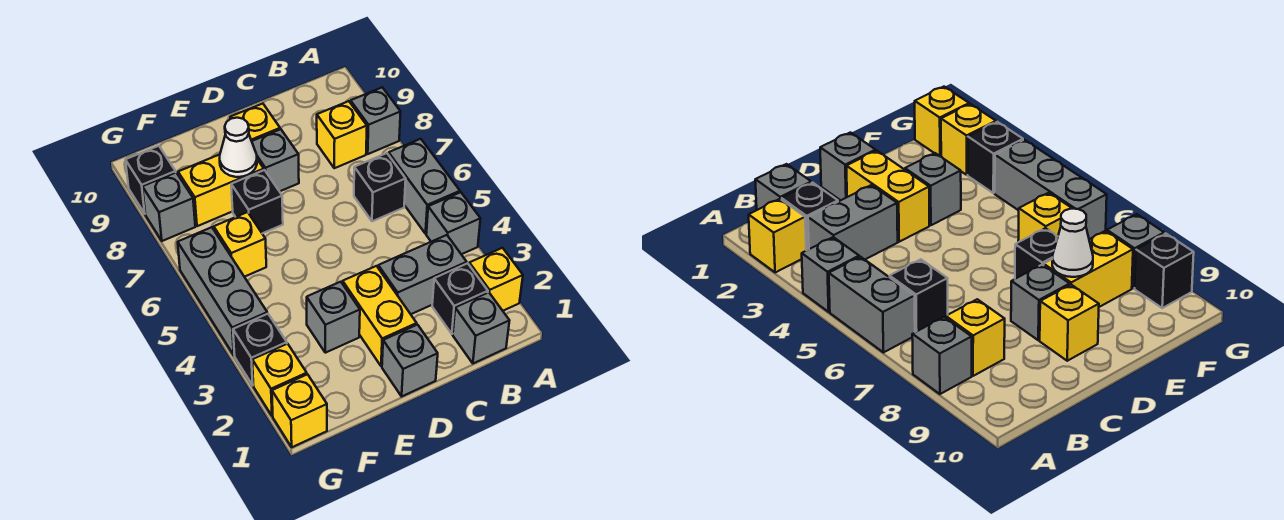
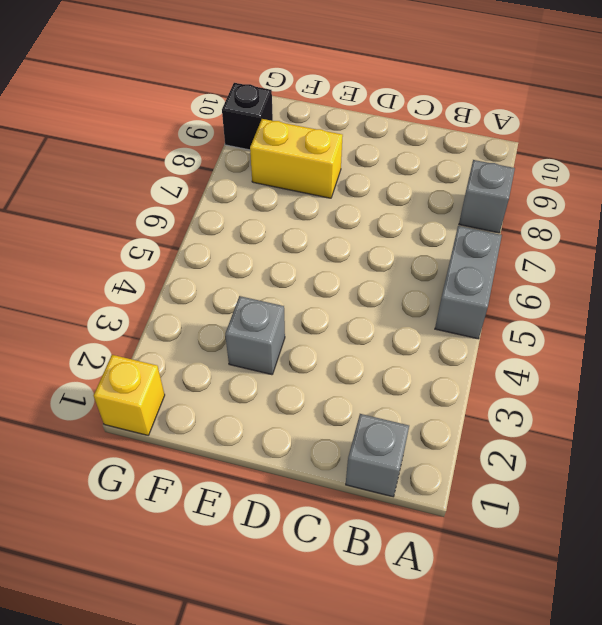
none -> yellow 1x1 brick [469,248,523,311]
none -> grey 1x1 brick [426,192,481,254]
none -> black 1x1 brick [432,263,488,334]

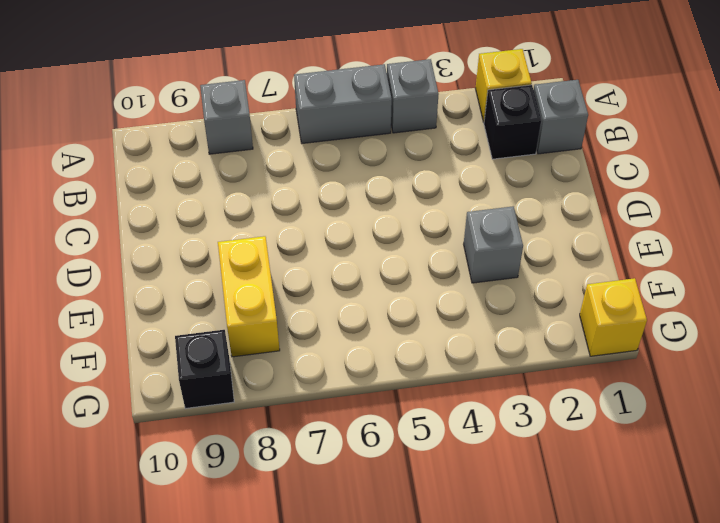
none -> grey 1x2 brick [378,235,467,314]
none -> black 1x1 brick [354,153,406,221]
none -> yellow 1x1 brick [317,101,367,168]

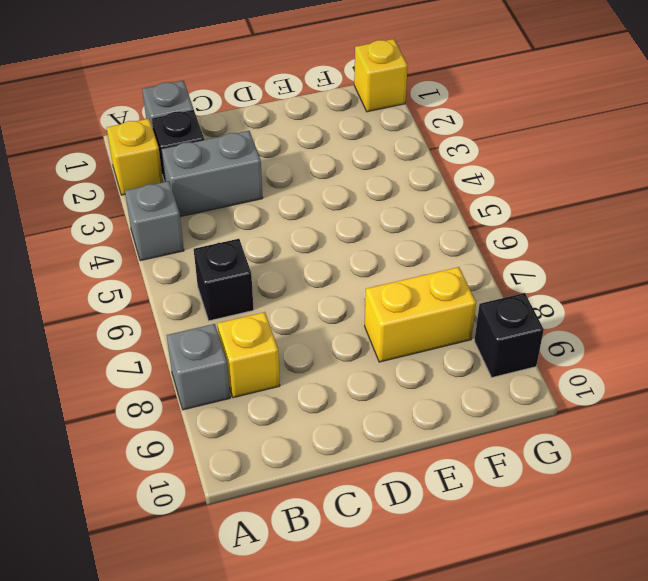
none -> grey 1x2 brick [389,139,460,234]
none -> grey 1x1 brick [382,325,438,396]
none -> yellow 1x2 brick [343,266,417,366]

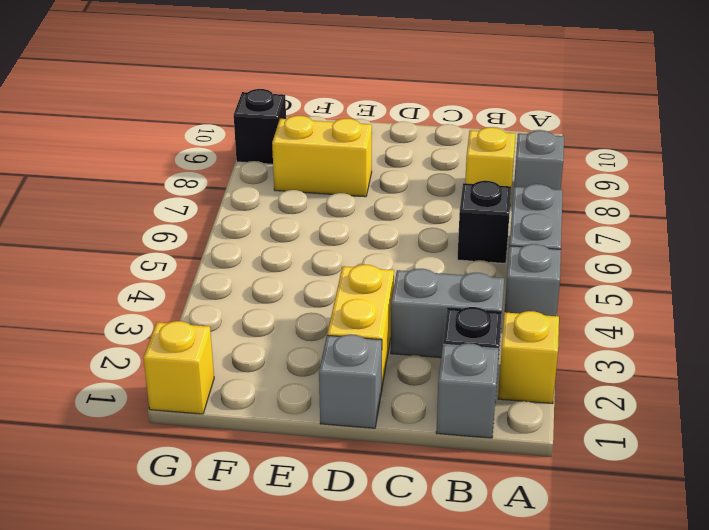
none -> grey 1x1 brick [252,129,299,191]
none -> yellow 1x1 brick [230,103,280,141]
none -> grey 1x1 brick [307,282,360,353]

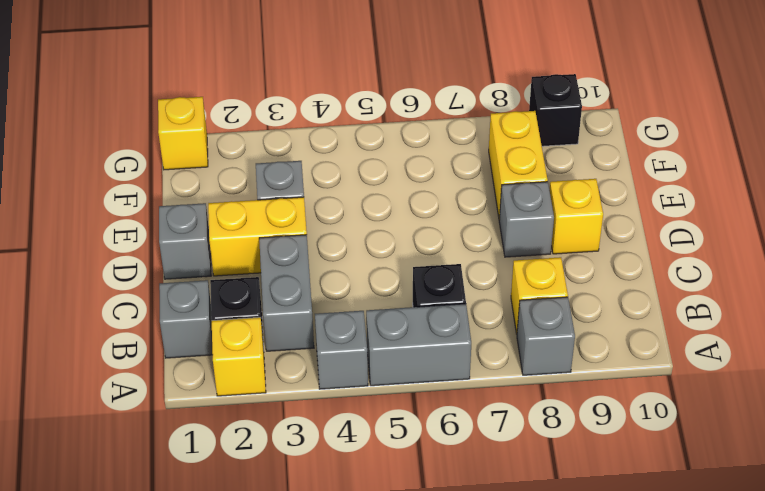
none -> black 1x1 brick [231,170,283,233]
none -> yellow 1x1 brick [214,212,266,277]
none -> yellow 1x1 brick [252,344,307,416]

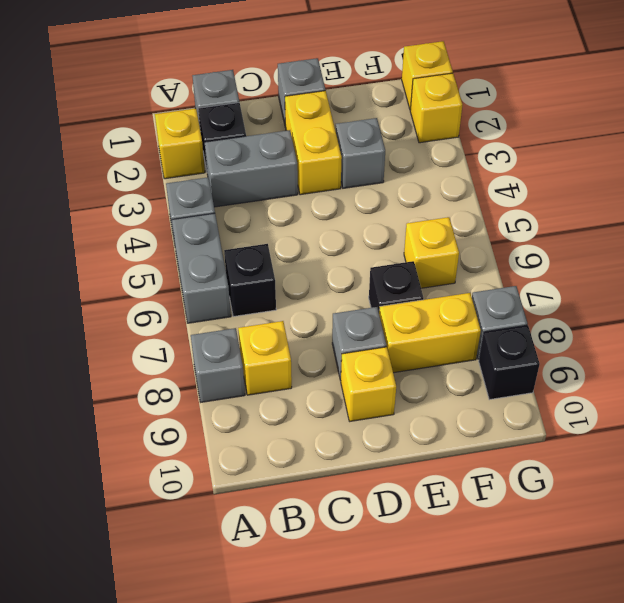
none -> black 1x1 brick [233,314,287,385]
none -> grey 1x3 brick [178,227,267,355]
none -> white 1x1 cone [220,118,257,177]

